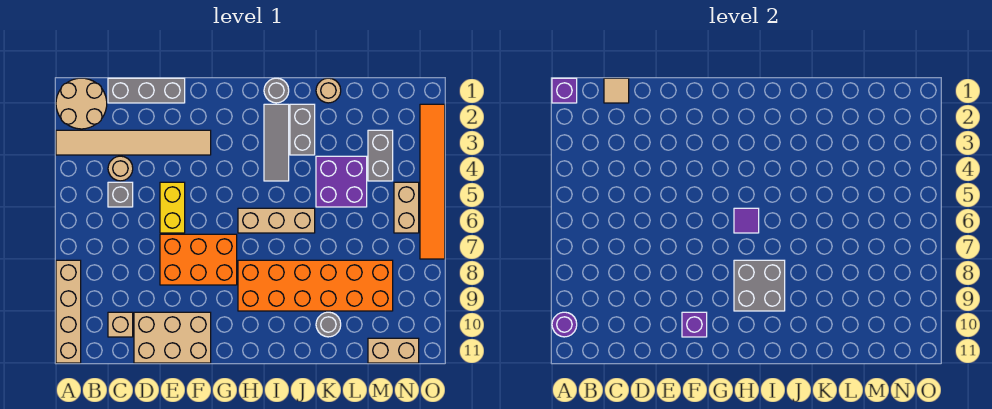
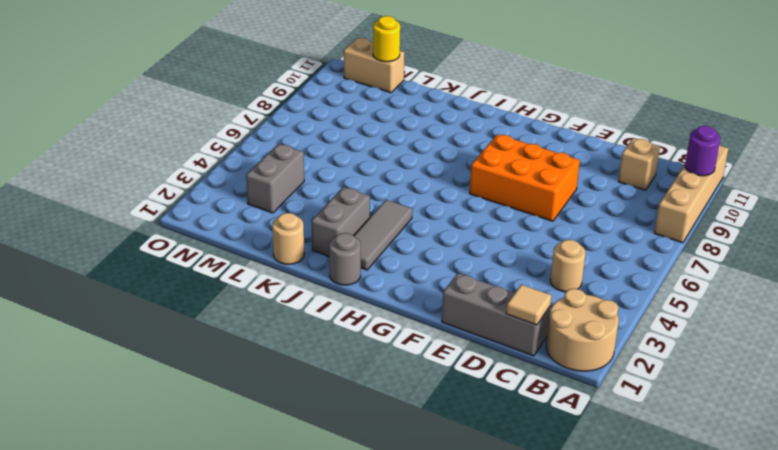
yellow 1x1 round brick [373,16,400,62] -> none
none -> tan 1x6 tile [56,130,211,155]
none -> grey 1x1 brick [108,182,133,207]
none -> tan 2x3 brick [134,312,211,363]

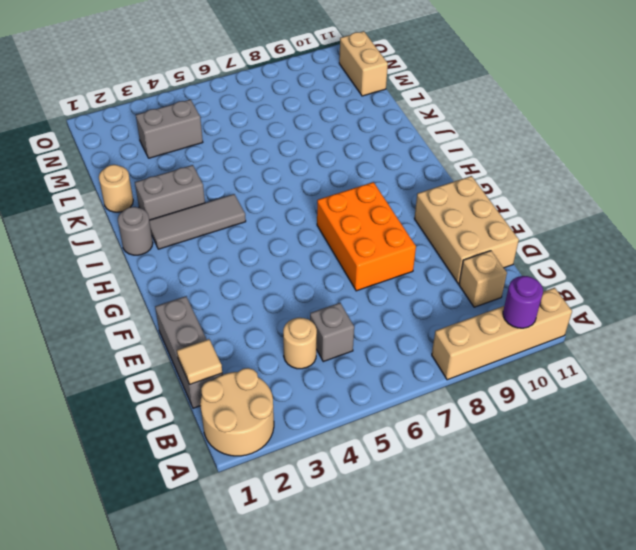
none -> tan 1x6 tile [56,130,211,155]
none -> yellow 1x2 brick [160,182,185,233]
none -> tan 1x3 brick [238,208,315,233]

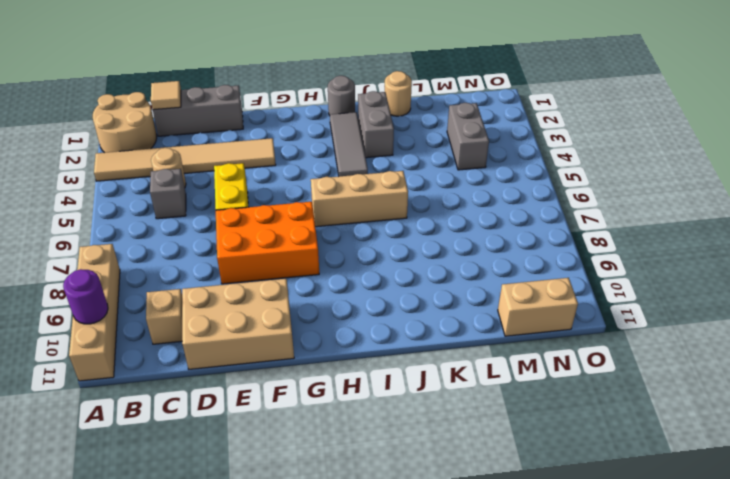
none -> orange 2x6 brick [238,260,393,311]
none -> purple 2x2 brick [316,156,367,207]
none -> grey 1x1 round brick [316,312,341,337]

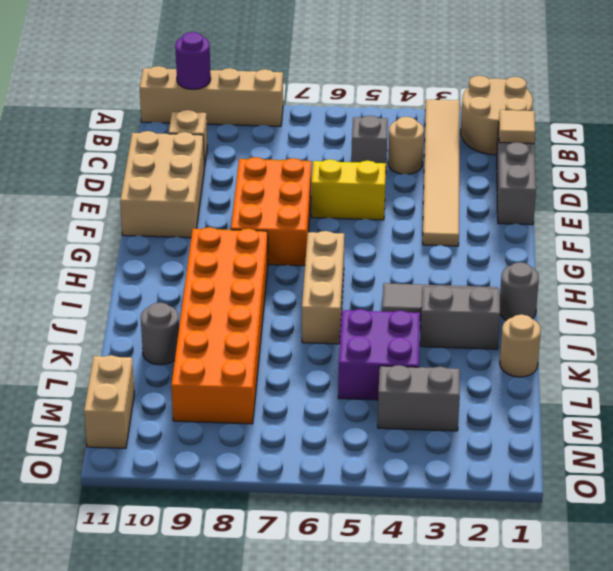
none -> tan 1x2 brick [394,182,419,233]
none -> orange 1x6 tile [420,104,445,259]
none -> purple 1x1 brick [552,78,577,103]

